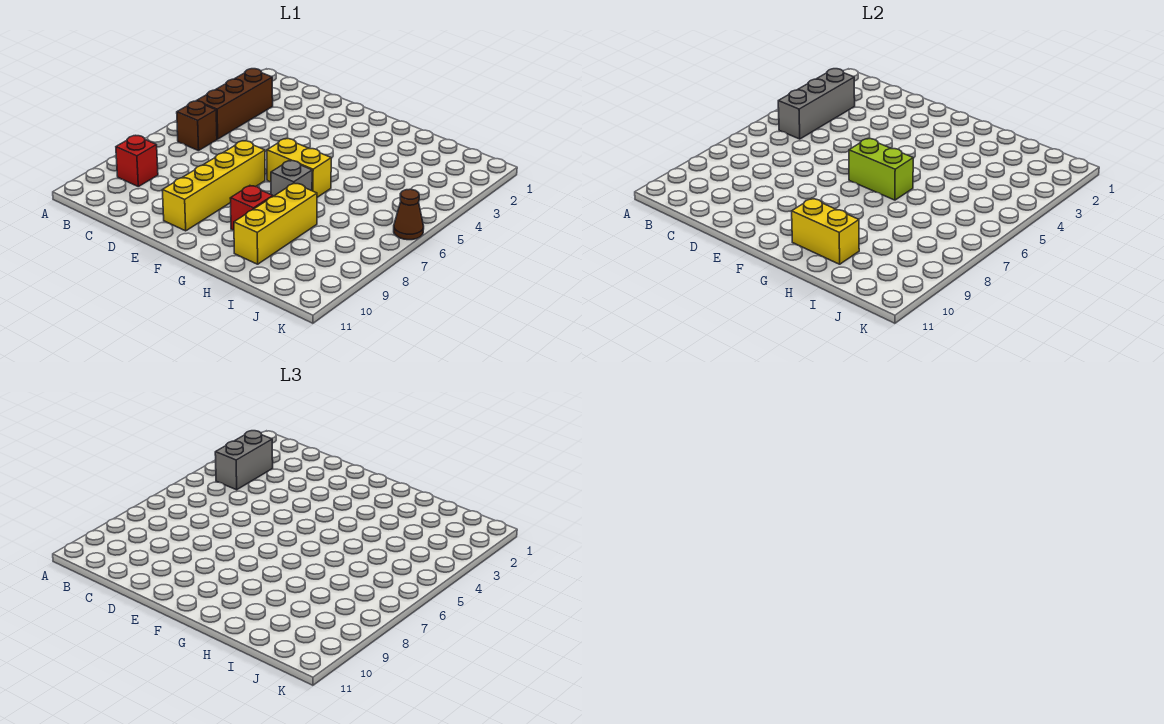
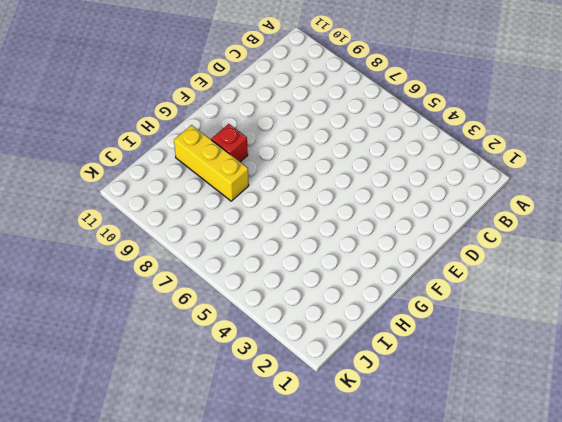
none -> brown 1x3 brick [197,69,273,139]
none -> brown 1x1 brick [177,101,217,151]
none -> red 1x1 brick [116,136,158,187]

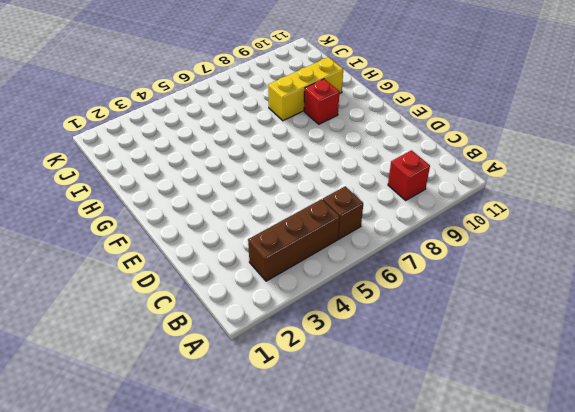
none -> yellow 1x4 brick [162,141,265,231]
none -> yellow 1x2 brick [267,139,331,197]
none -> grey 1x1 brick [271,160,312,196]

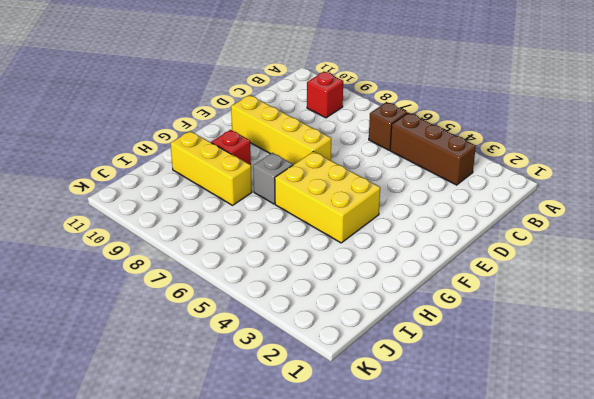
yellow 2x3 brick [275,151,380,243] -> yellow 1x2 brick [267,139,331,197]
none -> brown 1x1 cone [394,189,424,240]
none -> grey 1x3 brick [778,69,855,139]
none -> lime 1x2 brick [849,139,913,200]

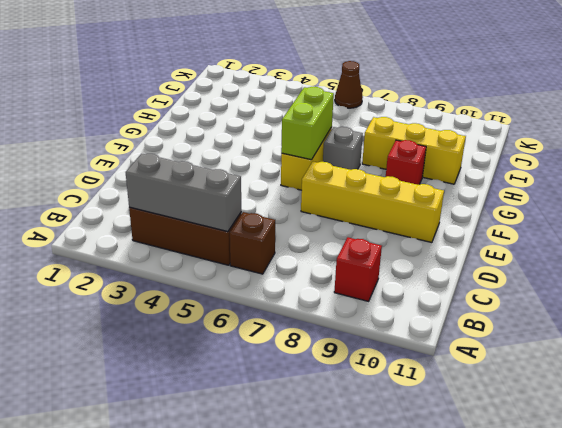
none -> yellow 1x2 brick [792,198,859,264]
none -> grey 1x2 brick [215,431,273,490]

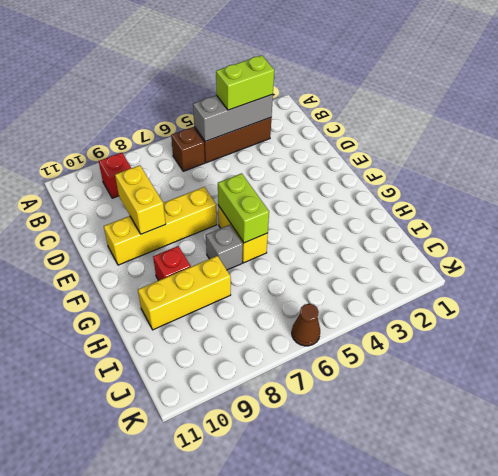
lime 1x2 brick [216,55,274,110] -> grey 1x2 brick [215,431,273,490]
yellow 1x2 brick [115,165,166,234] -> yellow 1x2 brick moved to [792,198,859,264]

